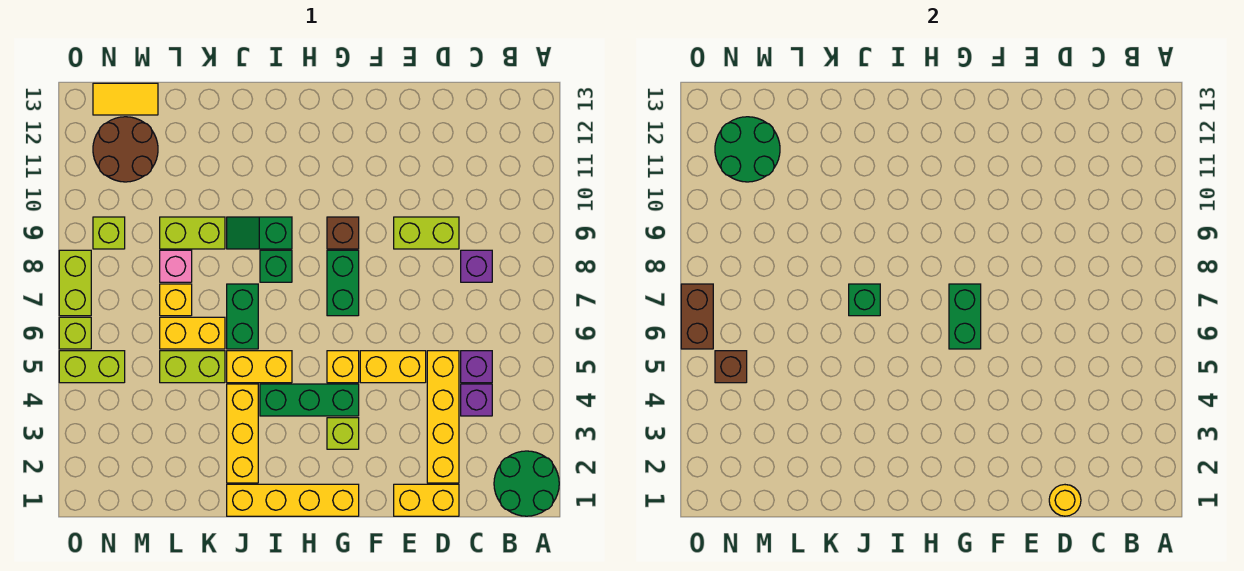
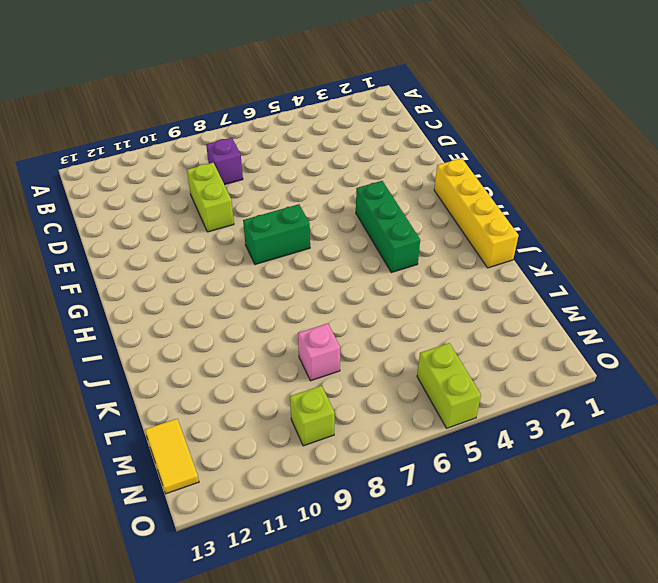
none -> green 2x2 round brick [494,451,559,516]
none -> purple 1x1 brick [461,384,492,416]
none -> purple 1x1 brick [461,351,492,383]
none -> yellow 1x2 brick [394,484,459,516]

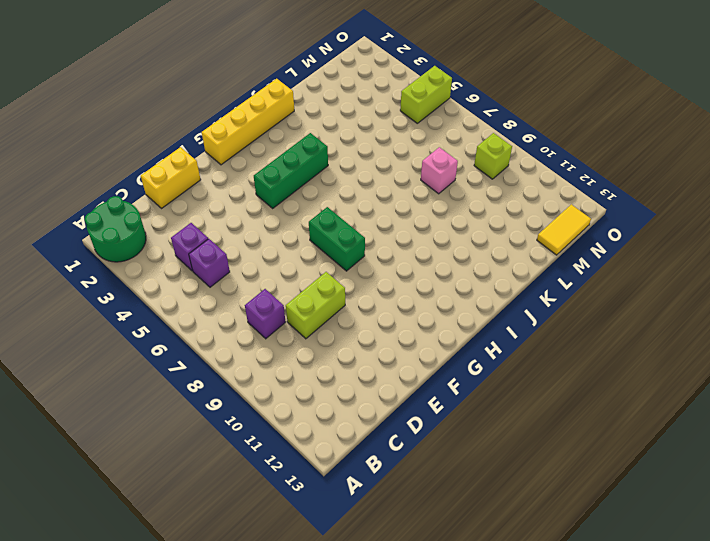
none -> yellow 1x4 brick [427,351,459,483]
none -> yellow 1x2 brick [360,351,426,383]
none -> lime 1x1 brick [327,418,359,449]
none -> yellow 1x1 brick [327,351,359,383]

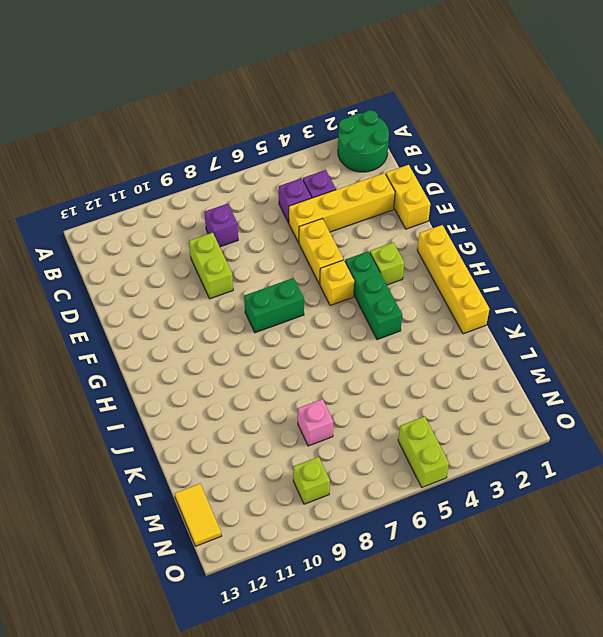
none -> brown 1x1 brick [327,217,359,249]
none -> yellow 1x2 brick [227,351,292,383]
none -> green 1x1 brick [260,250,292,282]
none -> green 1x2 slope [227,217,292,249]

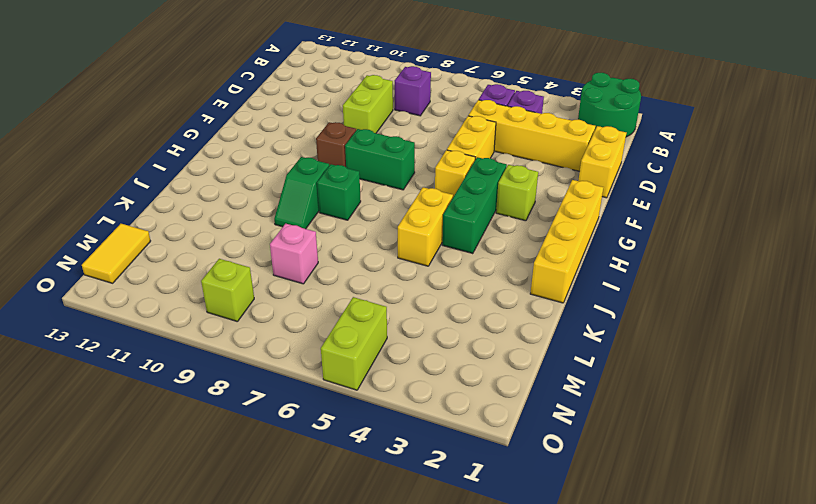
none -> yellow 1x3 brick [227,384,258,483]
none -> green 1x2 brick [227,284,258,349]
none -> lime 1x2 brick [160,351,225,383]
none -> yellow 1x2 brick [160,317,225,349]

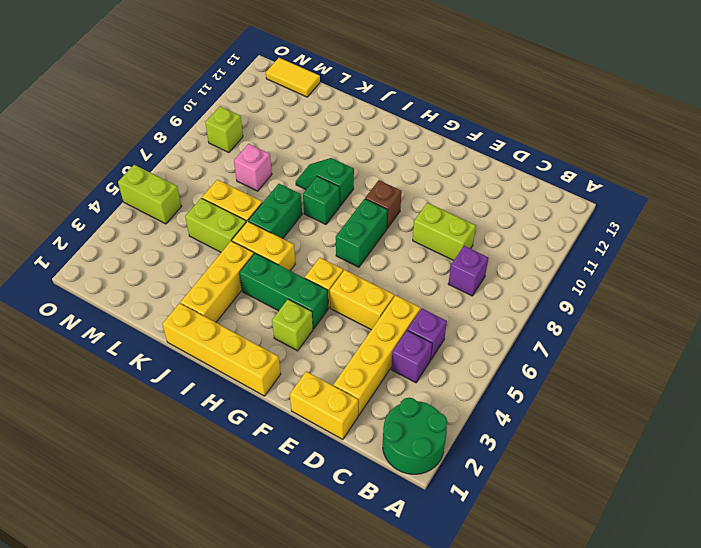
none -> lime 1x2 brick [160,217,225,249]
none -> yellow 1x1 brick [160,284,192,316]
none -> brown 2x2 round brick [93,117,158,182]
none -> lime 1x1 brick [59,317,91,349]

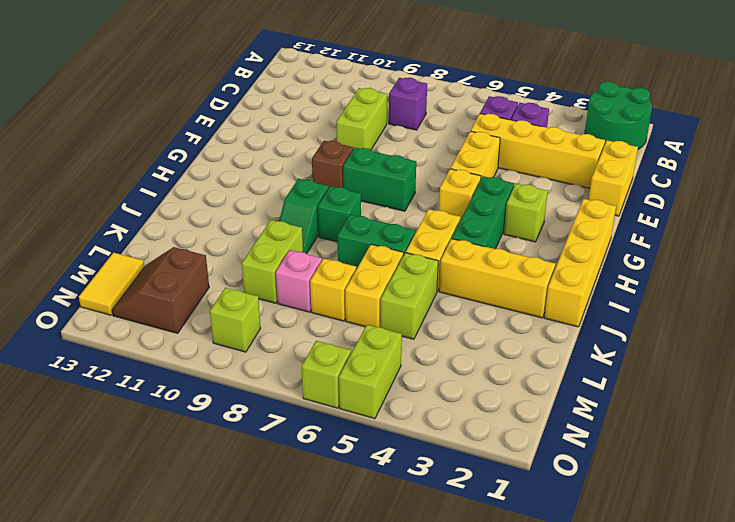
brown 2x2 slope [112,247,209,333] -> brown 2x2 round brick [93,117,158,182]
none -> lime 1x2 brick [59,250,91,316]
none -> yellow 1x1 round brick [1049,485,1081,516]
none -> green 1x2 brick [949,284,981,349]
none -> green 1x1 brick [849,284,880,316]

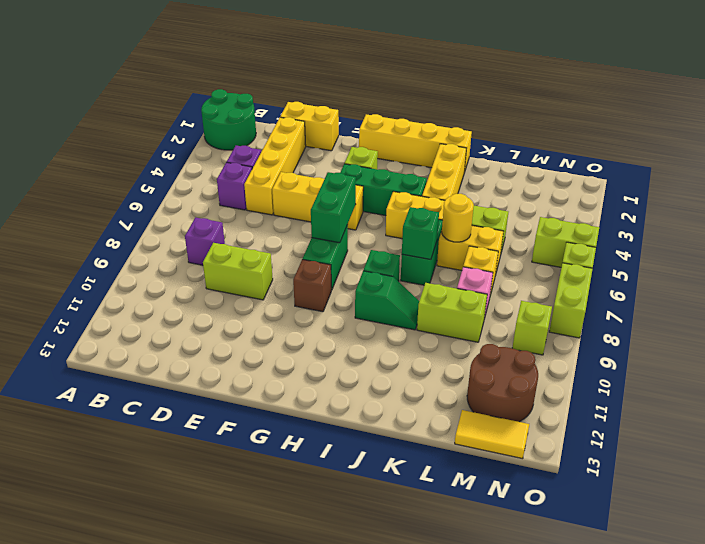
yellow 1x1 round brick [442,194,474,242] -> yellow 1x1 round brick moved to [1049,485,1081,516]
none -> green 2x2 round brick [715,117,780,182]
none -> brown 1x1 brick [715,351,747,383]
none -> brown 1x2 brick [681,284,713,349]

